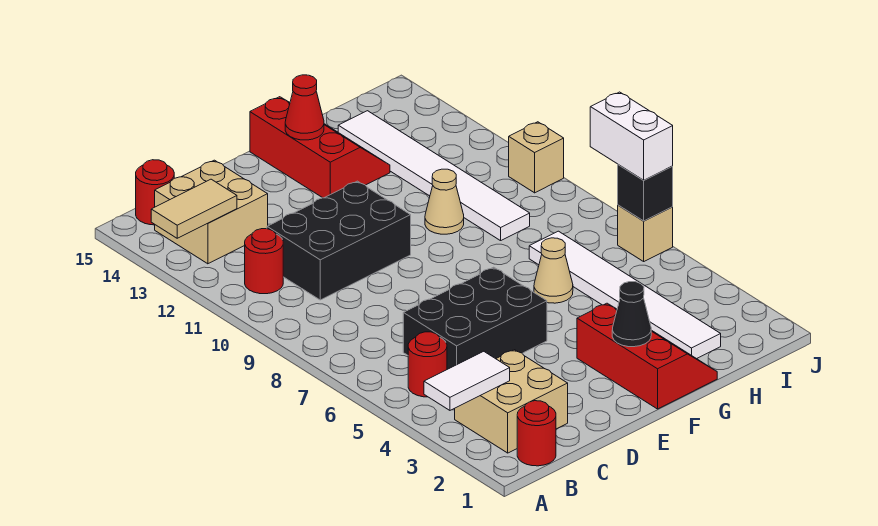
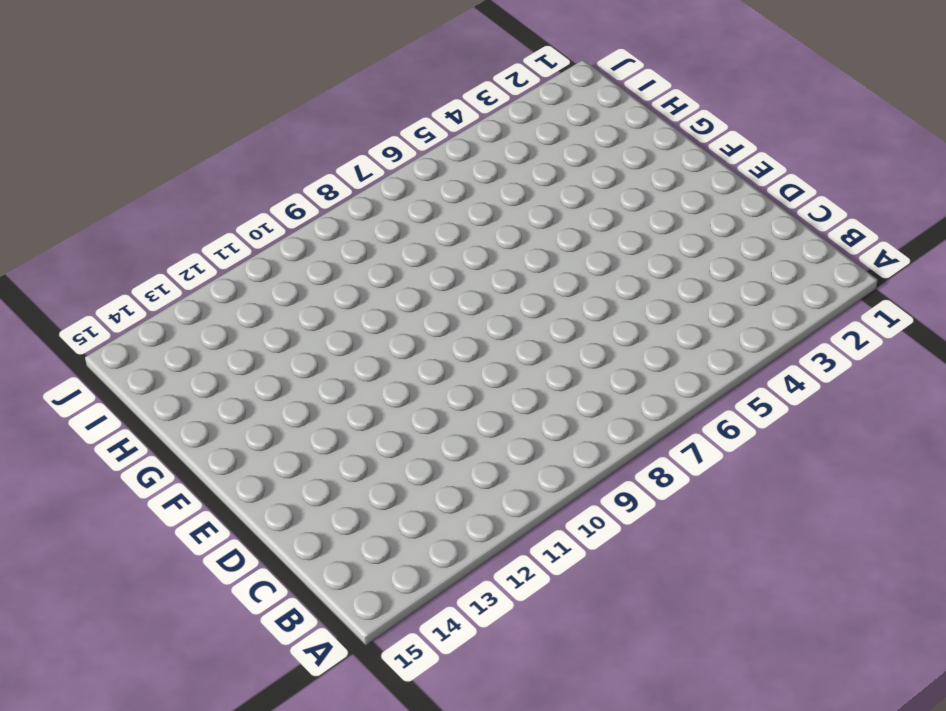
none -> red 1x1 round brick [517,401,556,466]
none -> tan 2x2 brick [455,350,568,453]
none -> red 1x1 round brick [408,332,447,397]

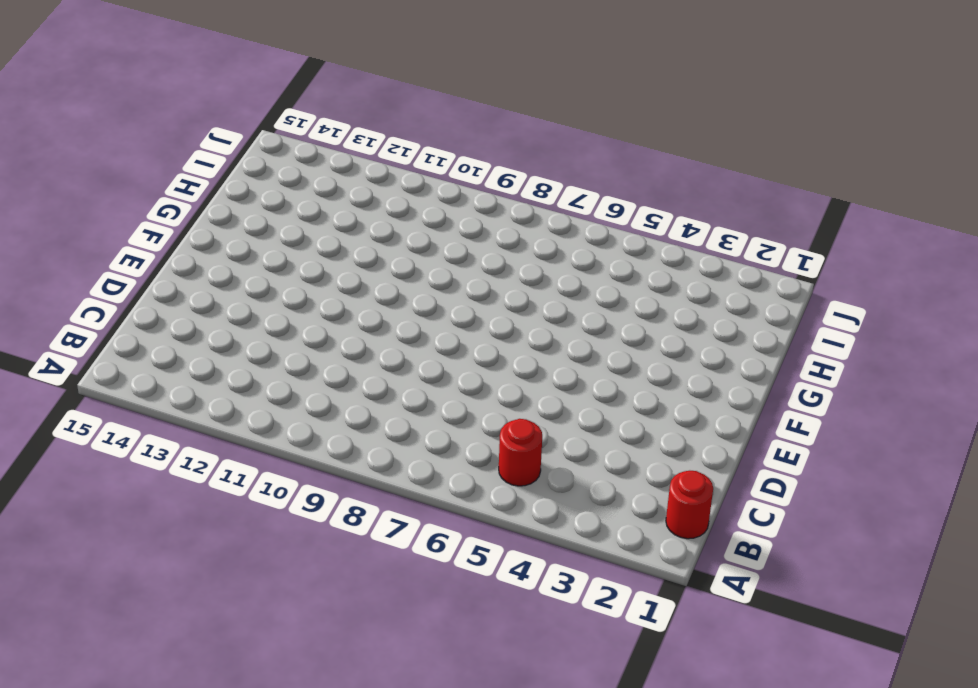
none -> tan 2x2 brick [455,350,568,453]
none -> red 1x1 round brick [245,229,283,294]
none -> tan 2x2 brick [155,160,268,264]

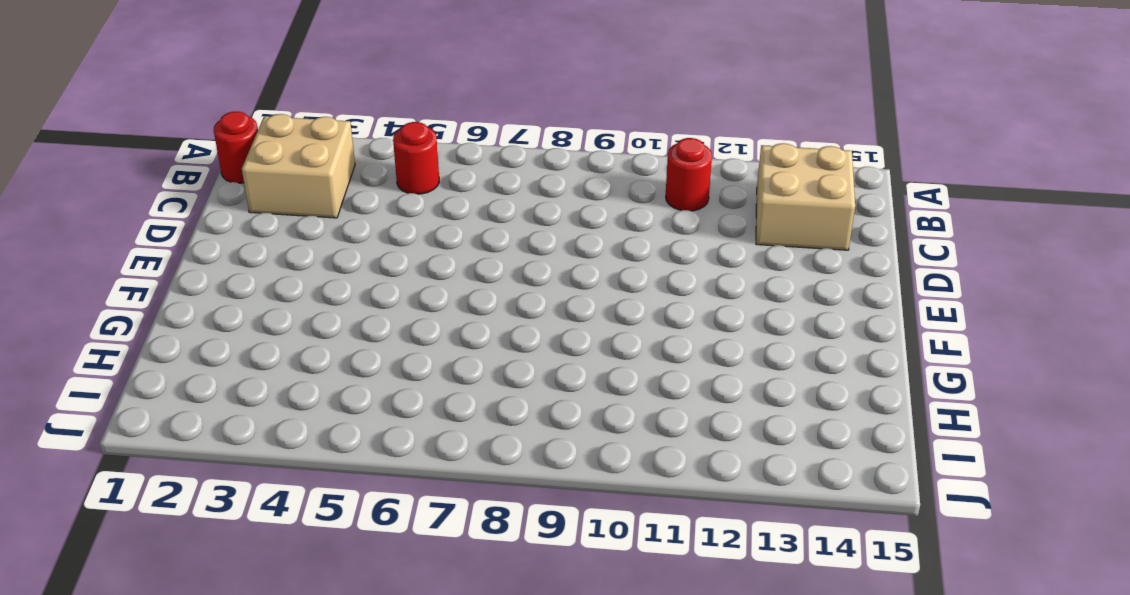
none -> red 1x1 round brick [136,160,174,225]
none -> black 2x3 brick [403,267,547,369]
none -> black 2x3 brick [267,181,411,300]

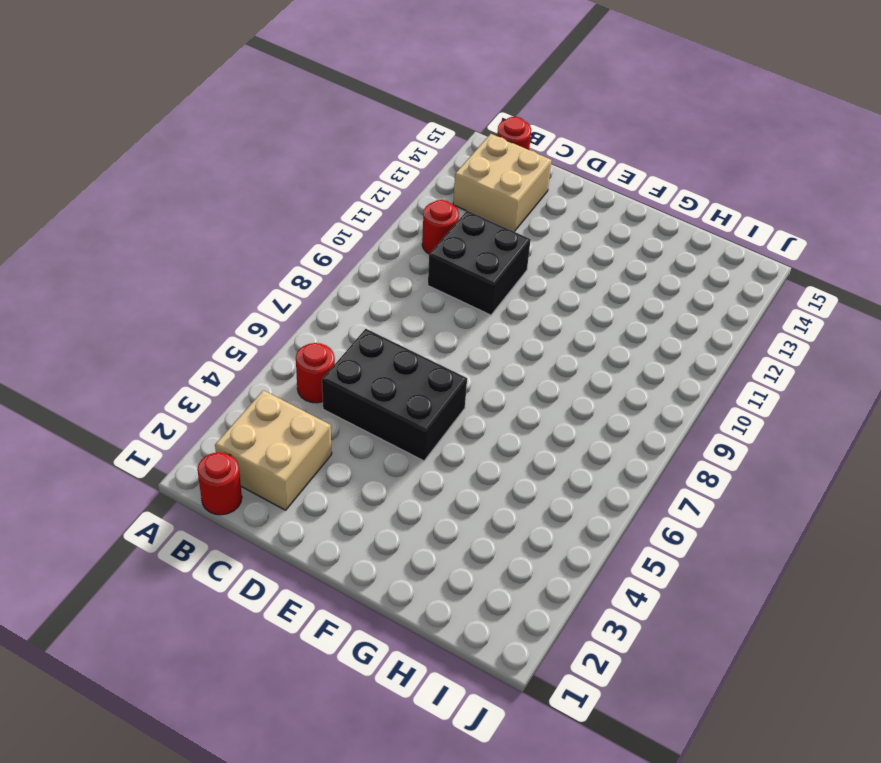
black 2x2 brick [428,211,531,315] -> black 2x3 brick [267,181,411,300]
none -> red 2x3 slope [577,303,717,409]
none -> red 2x3 slope [250,97,390,198]
none -> tan 1x1 cone [534,238,573,303]

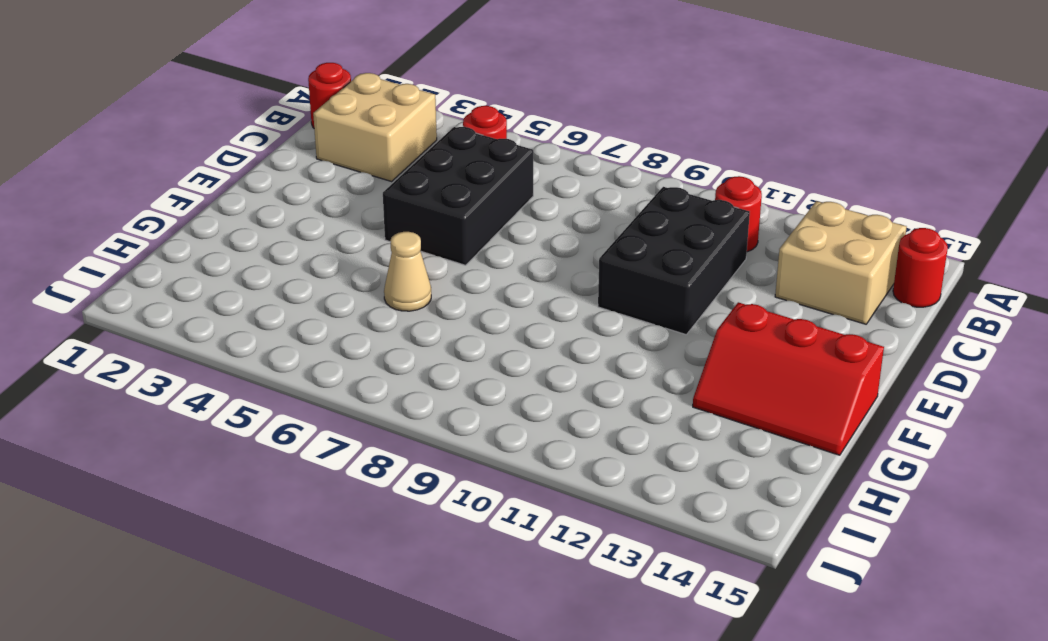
none -> red 2x3 slope [577,303,717,409]
none -> tan 1x1 cone [425,169,464,234]
none -> white 1x6 tile [529,231,721,359]

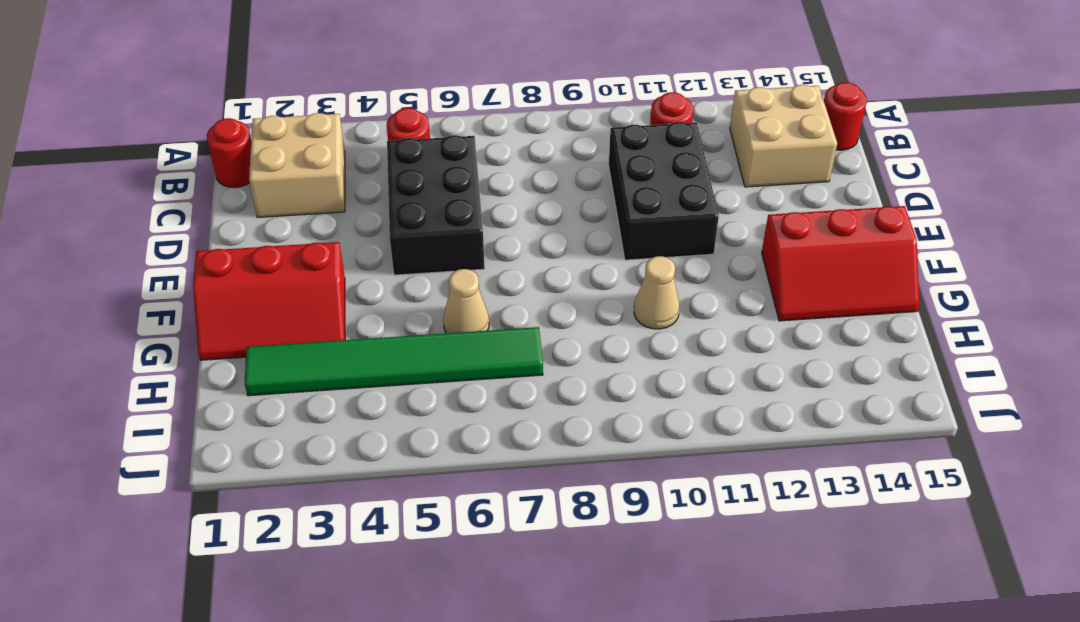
green 1x6 tile [245,327,543,396] -> white 1x6 tile [529,231,721,359]
none -> white 1x6 tile [338,111,530,241]
none -> tan 1x1 brick [618,205,673,261]
none -> tan 1x1 brick [509,122,564,193]

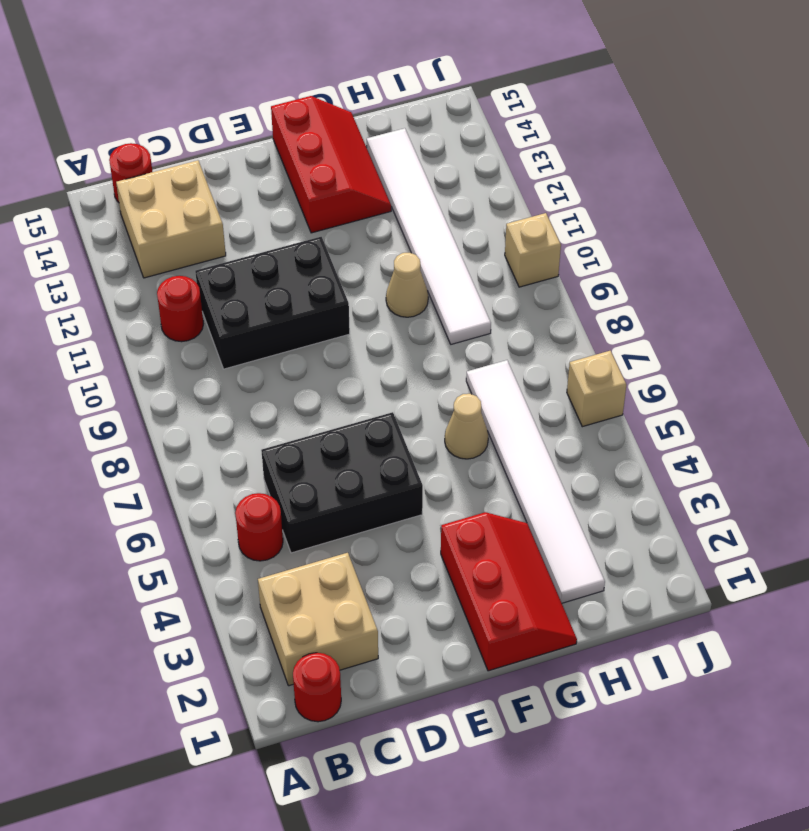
none -> white 1x2 tile [424,351,510,410]
none -> tan 1x2 tile [151,179,237,238]
none -> black 1x1 cone [612,282,651,347]

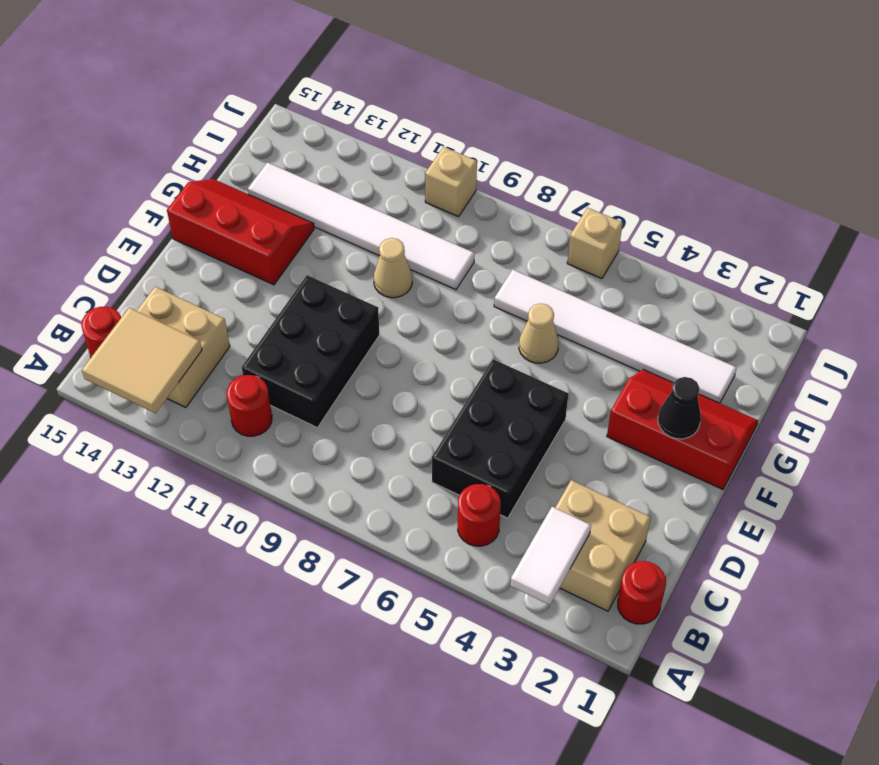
tan 2x2 tile [82,308,202,413] -> tan 1x2 tile [151,179,237,238]
none -> red 1x1 cone [285,75,324,140]
none -> black 1x1 brick [618,165,673,221]
none -> white 1x2 brick [590,92,673,180]

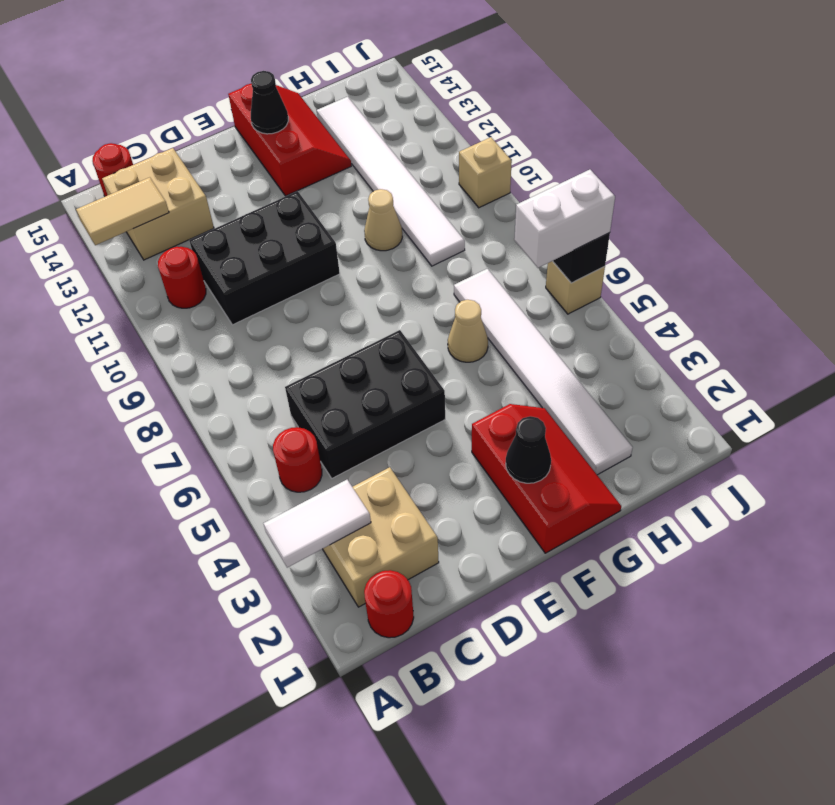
black 1x1 cone [251,71,288,134] -> red 1x1 cone [285,75,324,140]
white 1x2 brick [514,170,615,268] -> white 1x2 brick turned to [590,92,673,180]

